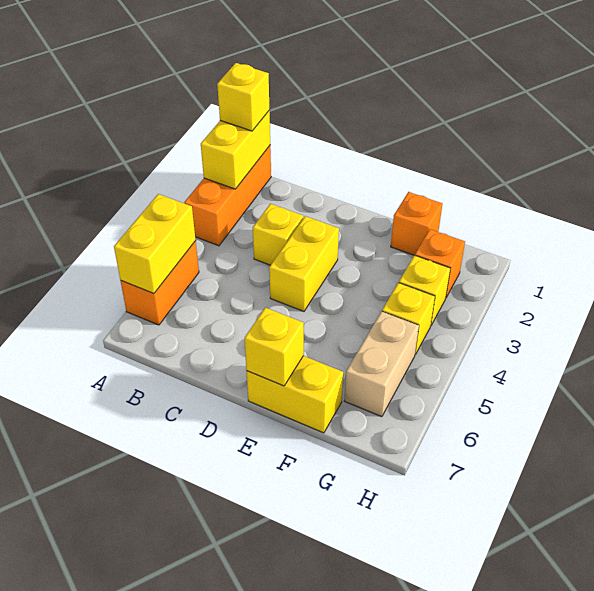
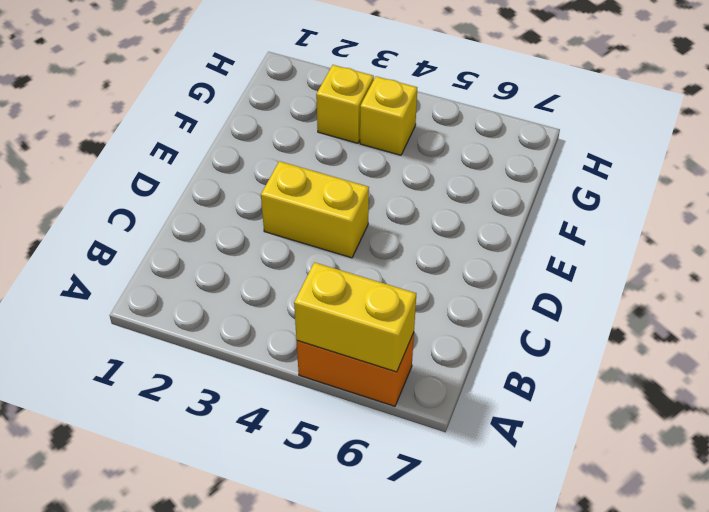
none -> orange 1x3 brick [184,146,271,246]
none -> yellow 1x1 brick [253,204,303,265]
none -> yellow 1x2 brick [247,356,343,433]

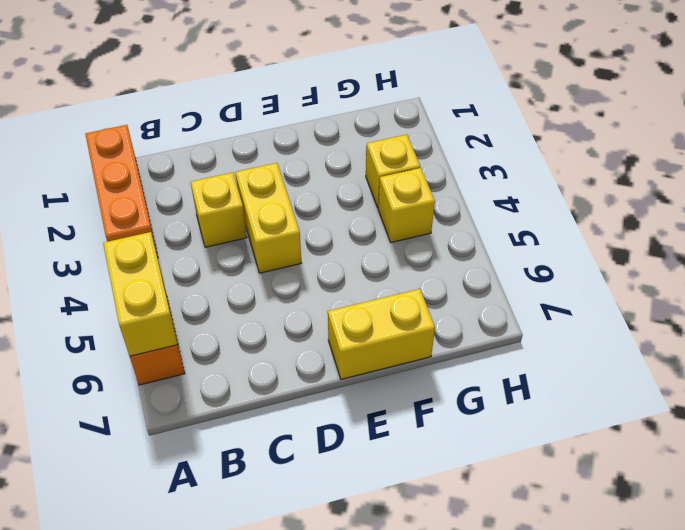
none -> orange 1x1 brick [391,192,442,255]
none -> orange 1x1 brick [415,229,465,297]
none -> tan 1x2 brick [345,311,419,417]

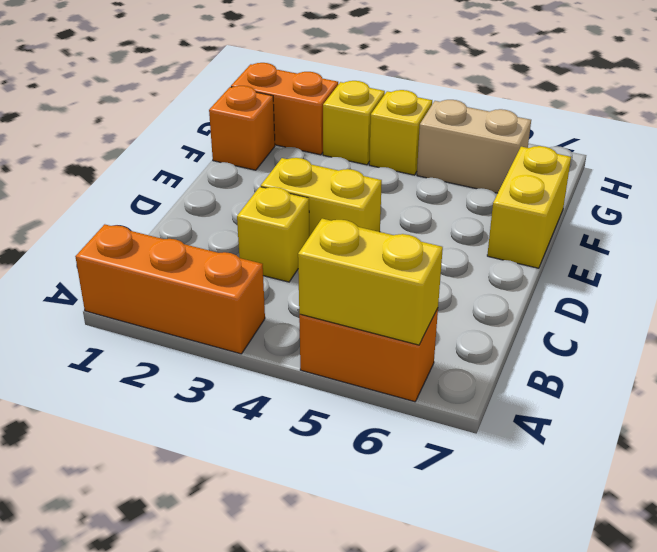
orange 1x2 brick [231,63,338,155] -> orange 1x1 brick [415,229,465,297]
none -> yellow 1x2 brick [201,111,270,189]
none -> yellow 1x1 brick [245,308,304,386]
none -> yellow 1x1 brick [217,63,269,131]

